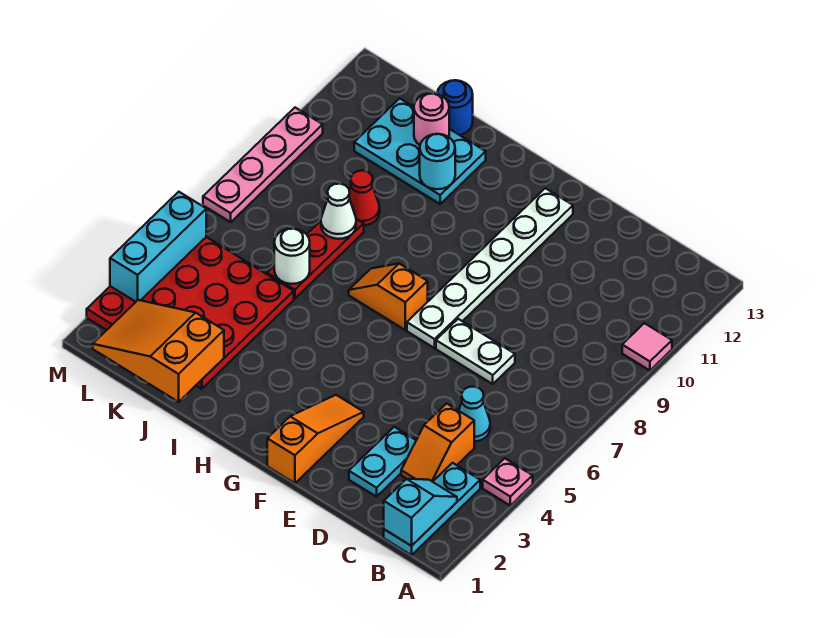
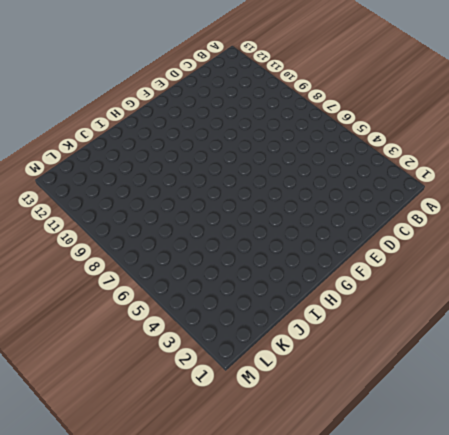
none -> pink 1x1 plate [483,458,533,505]
none -> pink 1x1 tile [622,323,672,371]
none -> cyan 1x3 plate [384,463,480,555]

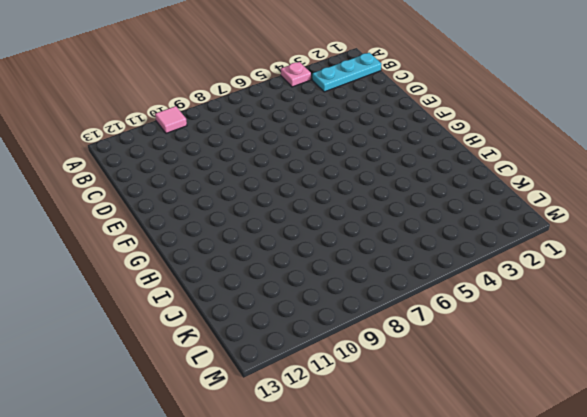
none -> orange 1x2 slope [401,403,474,482]
none -> cyan 1x1 cone [459,387,490,442]
none -> cyan 1x2 plate [349,427,416,497]

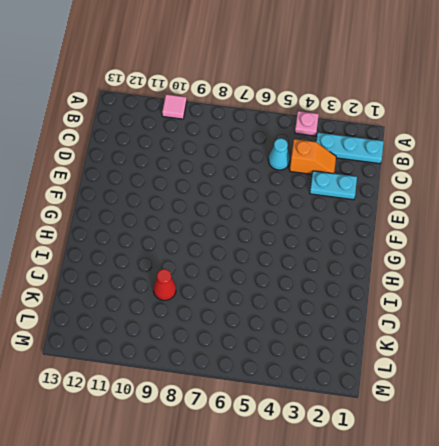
none -> white 1x2 plate [436,319,515,384]
none -> orange 1x3 slope [267,395,364,483]
none -> white 1x6 plate [407,188,573,348]

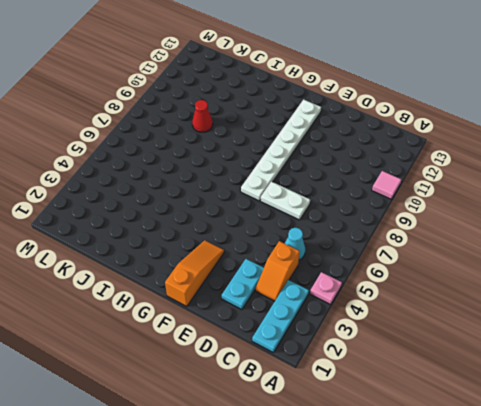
none -> orange 1x2 slope [349,263,428,330]
none -> cyan 2x3 plate [354,98,486,204]
none -> red 4x4 plate [87,237,294,389]

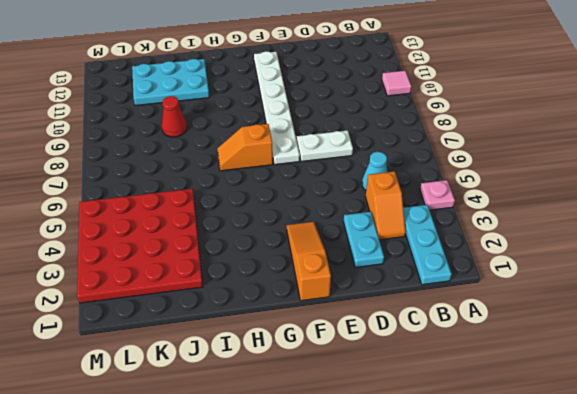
none -> red 1x3 plate [267,219,364,299]
none -> blue 1x1 round brick [437,80,473,135]
none -> pink 1x4 plate [203,108,323,222]

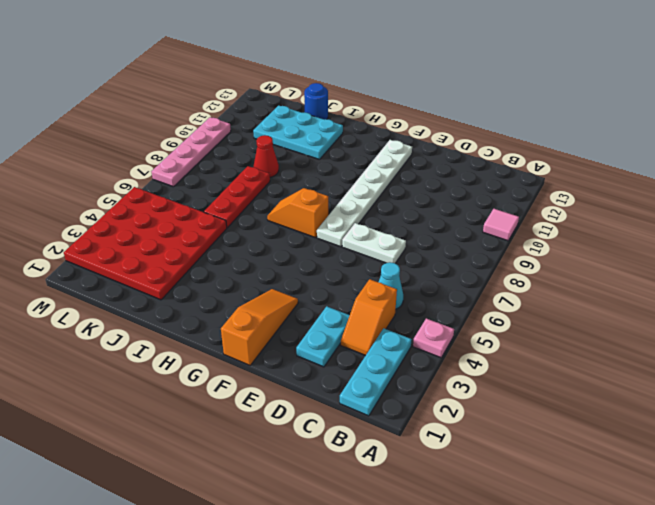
none -> cyan 1x2 slope [384,479,457,546]
none -> cyan 1x1 round brick [420,134,455,189]
none -> orange 2x3 slope [93,300,224,402]

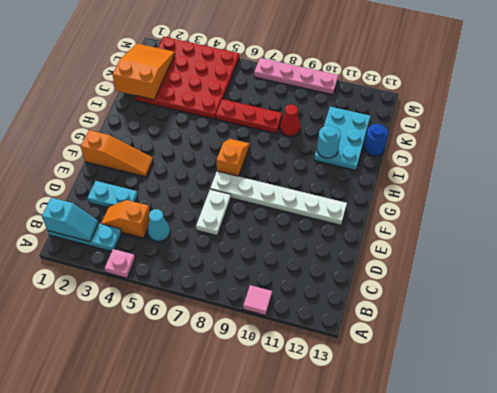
none -> white 1x1 round brick [274,229,310,284]
none -> white 1x1 cone [321,184,356,239]
none -> pink 1x1 round brick [414,93,449,145]

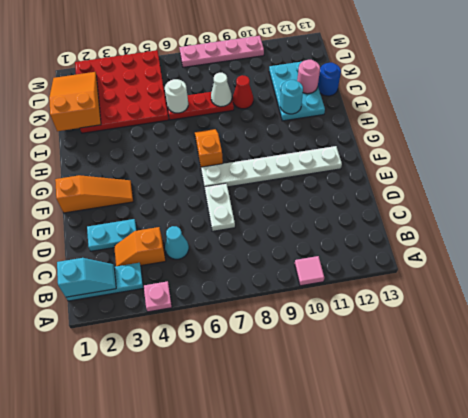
none -> cyan 1x3 brick [110,192,206,302]

